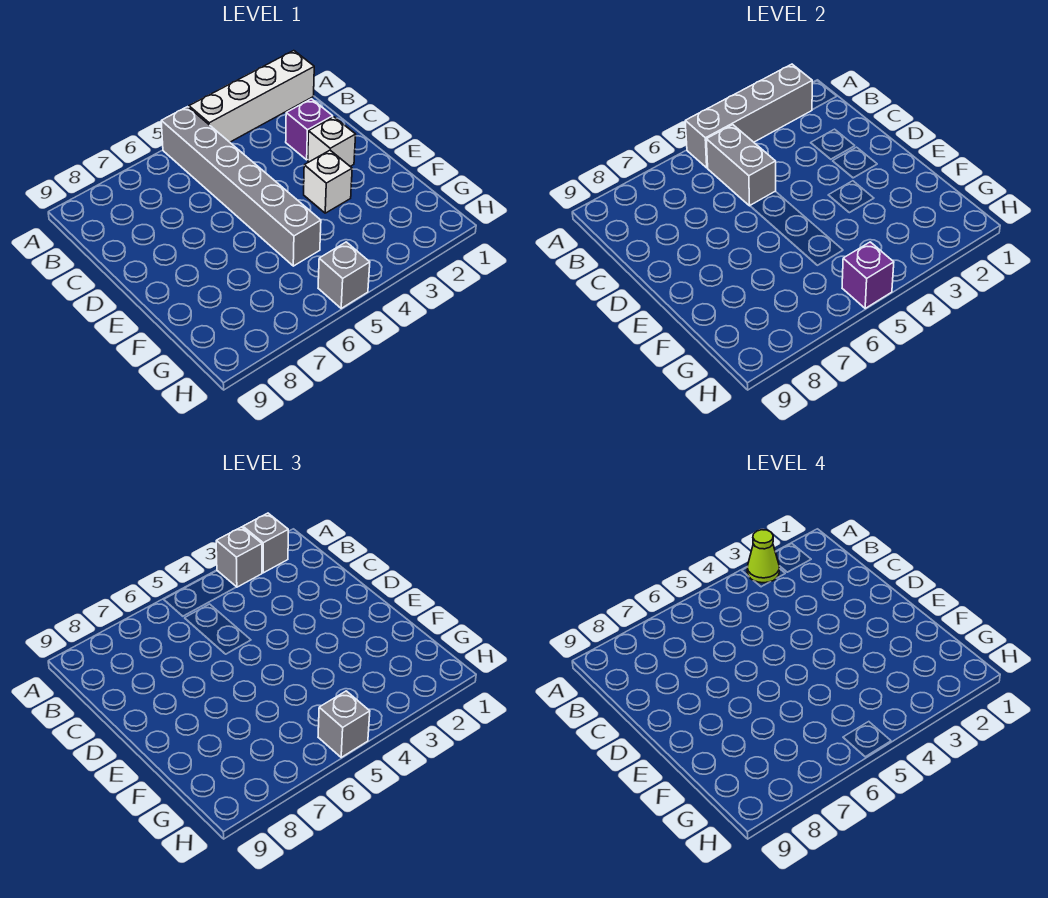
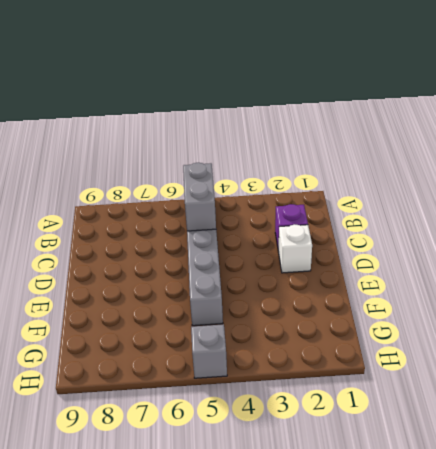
none -> white 1x4 brick [189,51,314,142]
none -> white 1x1 brick [304,150,352,213]
none -> grey 1x4 brick [685,64,812,168]

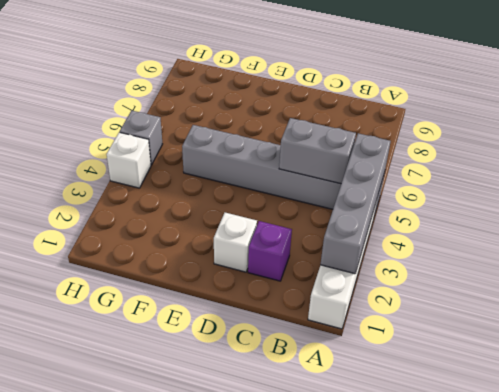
white 1x1 brick [107,132,151,188] -> white 1x1 brick moved to [304,150,352,213]
none -> purple 1x1 brick [842,242,894,308]
none -> grey 1x1 brick [243,513,288,573]
none -> grey 1x1 brick [216,527,262,587]

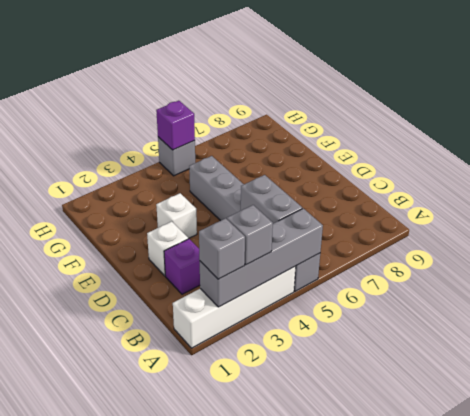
none -> grey 1x1 brick [318,691,370,757]
none -> lime 1x1 cone [747,530,779,583]

